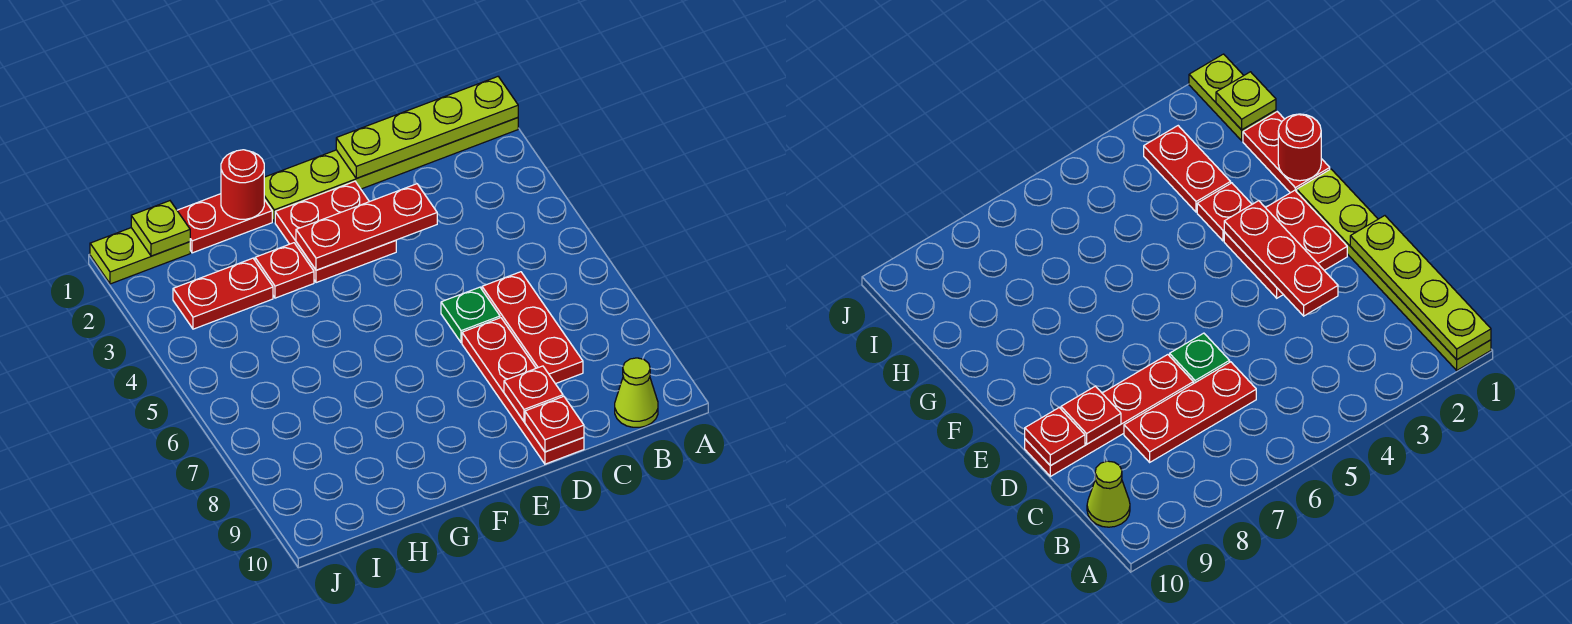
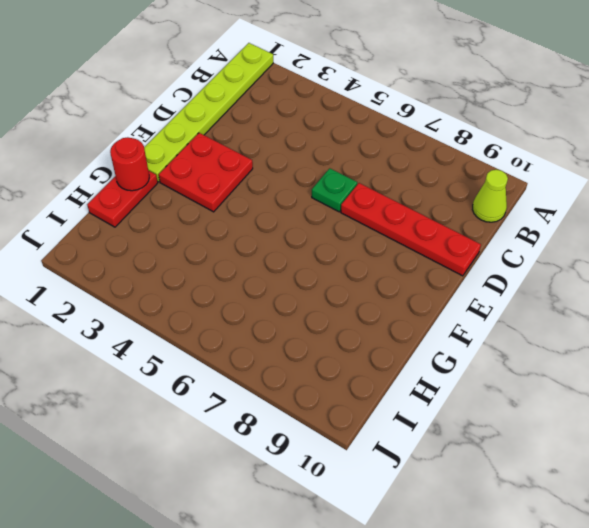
none -> red 1x3 plate [482,272,583,384]
none -> red 1x1 plate [255,243,314,298]
none -> red 1x2 plate [173,258,273,329]

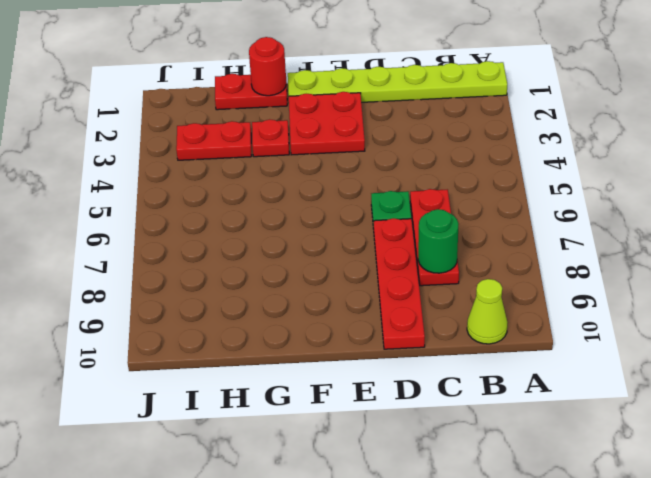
green 1x1 round brick [418,209,459,273] -> none
none -> lime 1x2 plate [90,228,190,284]
none -> lime 1x4 plate [336,77,518,178]
none -> red 1x3 plate [296,184,437,270]

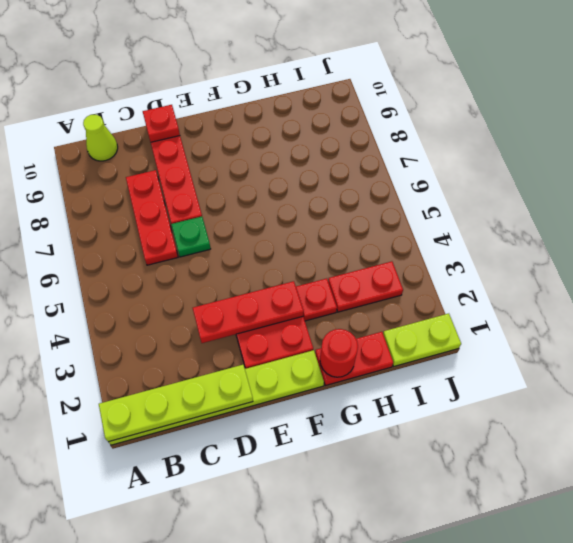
none -> red 1x1 plate [504,366,563,421]
none -> lime 1x1 plate [131,201,190,256]

